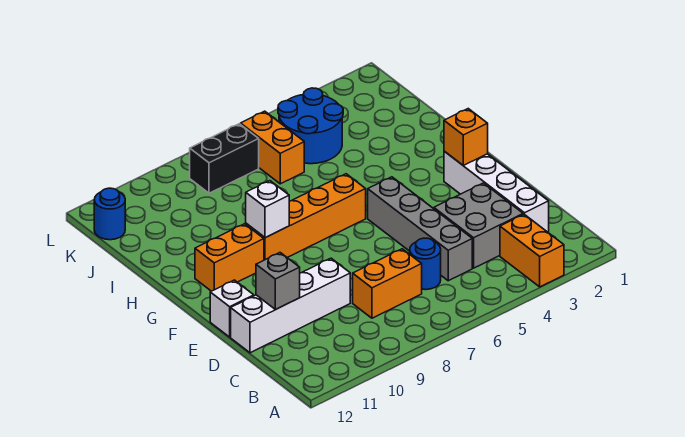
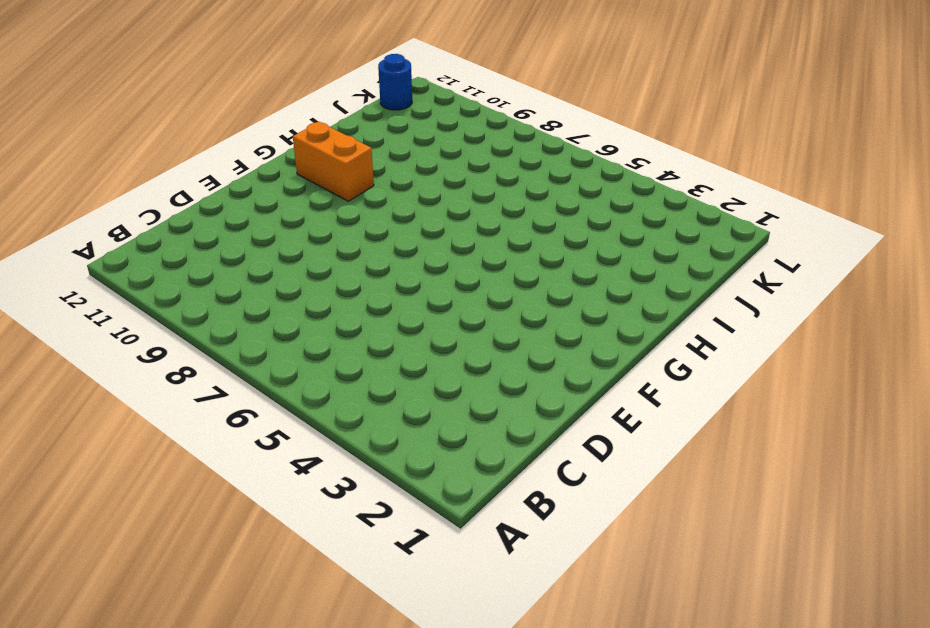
none -> orange 1x2 brick [500,214,564,287]
none -> white 1x4 brick [444,151,549,232]
none -> grey 2x2 brick [434,183,523,268]

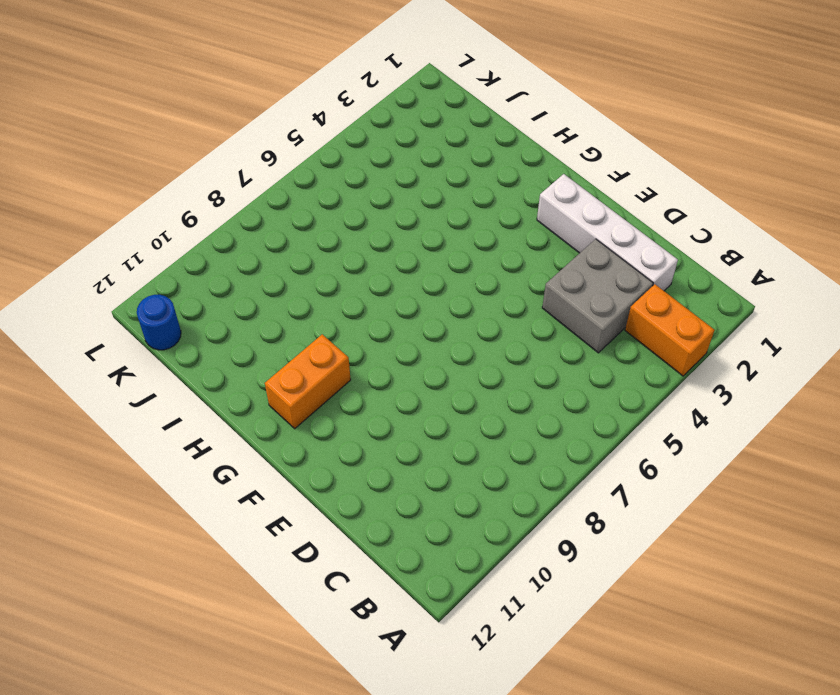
none -> grey 1x4 brick [368,177,472,281]
none -> blue 1x1 round brick [410,238,441,290]
none -> orange 1x2 brick [353,249,422,318]

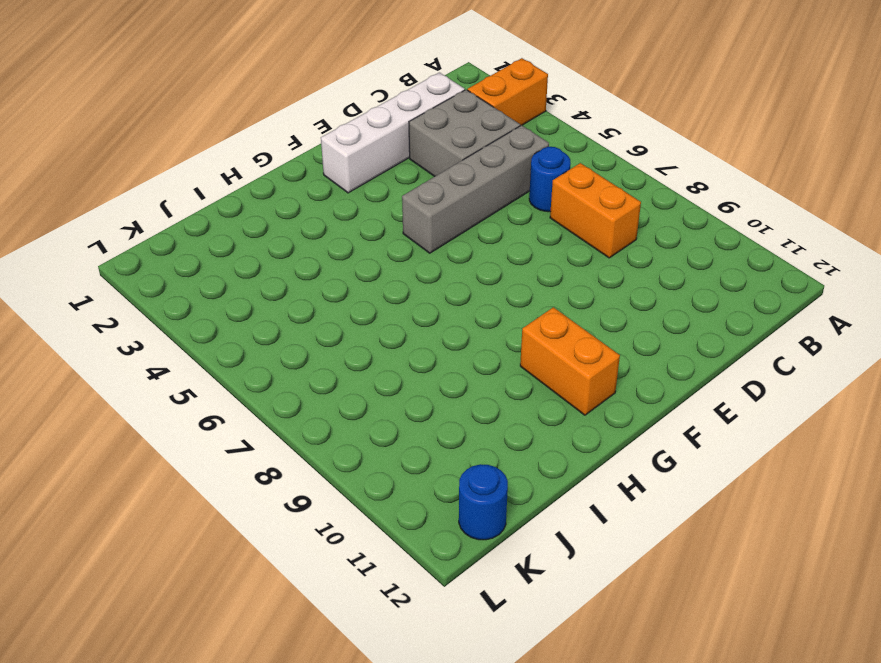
none -> white 1x4 brick [231,258,350,353]
none -> white 1x1 brick [210,280,254,337]
none -> orange 1x4 brick [246,174,366,260]

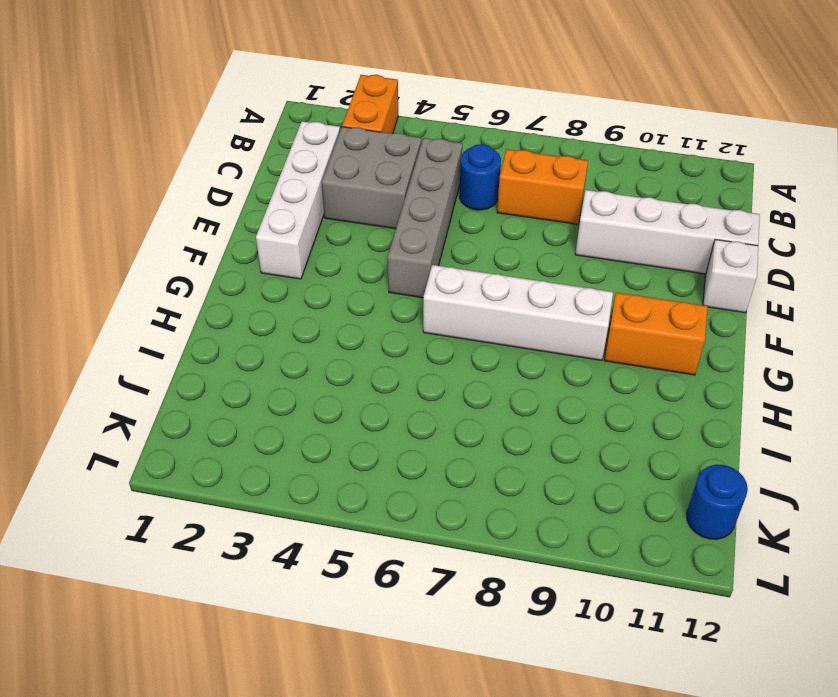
white 1x4 brick [423,265,613,360] -> orange 1x4 brick [246,174,366,260]
none -> blue 2x2 round brick [278,88,343,164]
none -> orange 1x2 brick [241,111,304,184]
none -> black 1x2 brick [190,124,259,193]

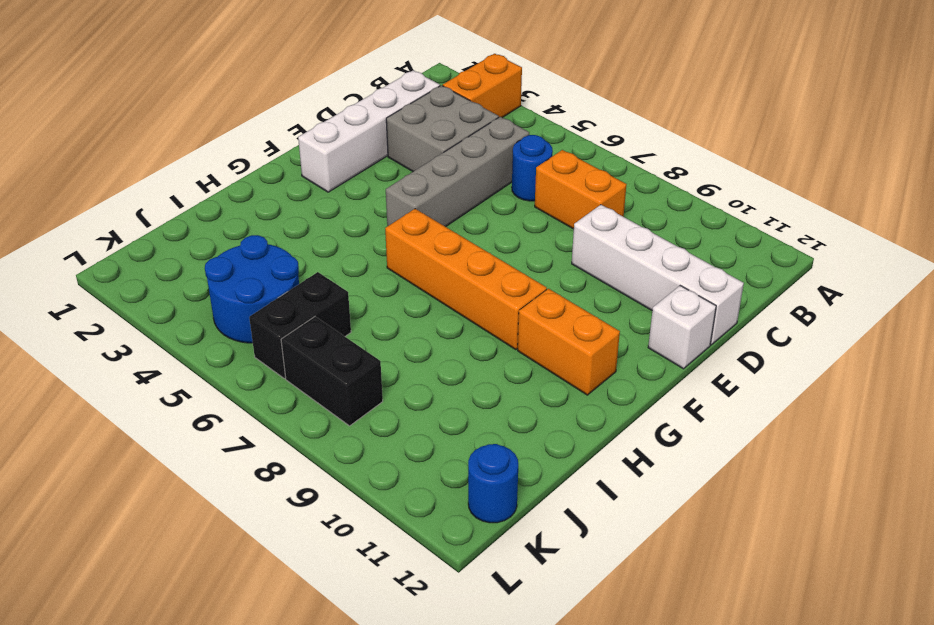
black 1x2 brick [249,272,351,378] -> orange 1x2 brick [241,111,304,184]
none -> grey 1x1 brick [256,253,300,309]
none -> orange 1x1 brick [444,109,488,166]
none -> white 1x1 brick [246,181,289,238]

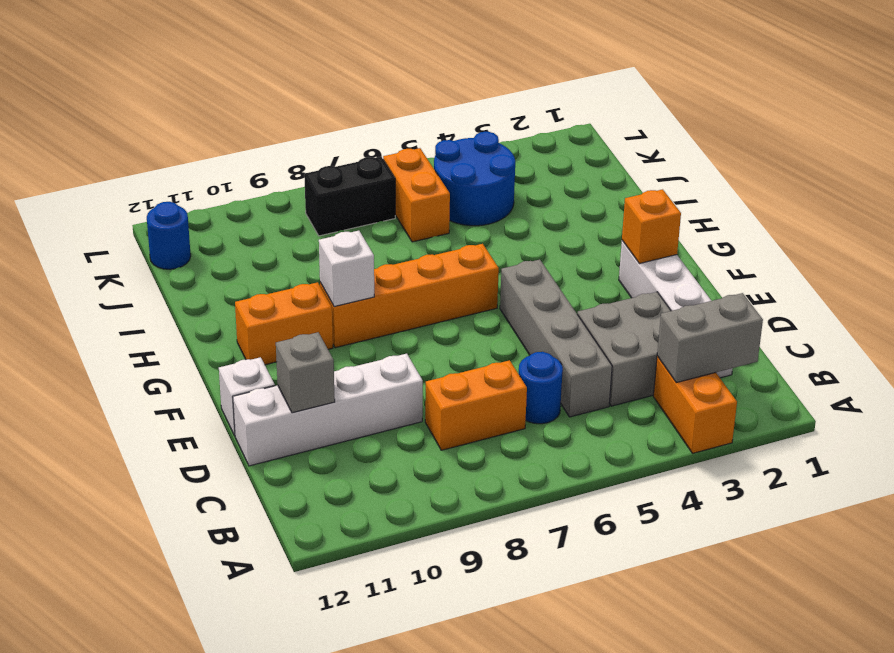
grey 1x2 brick [657,293,763,383] -> none

